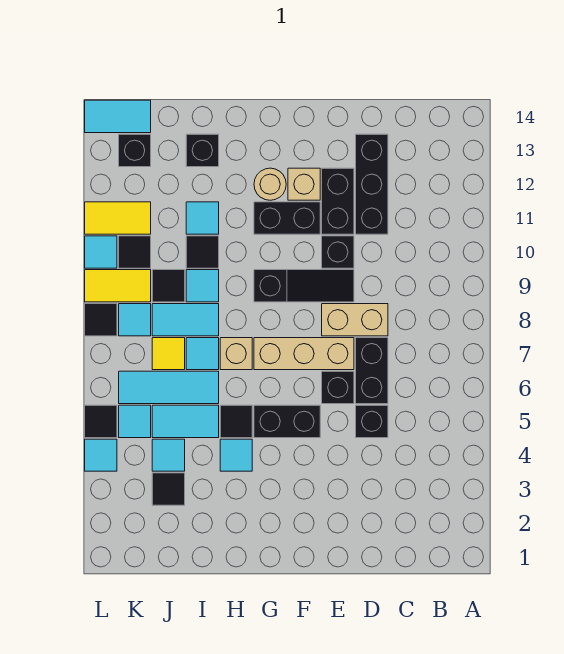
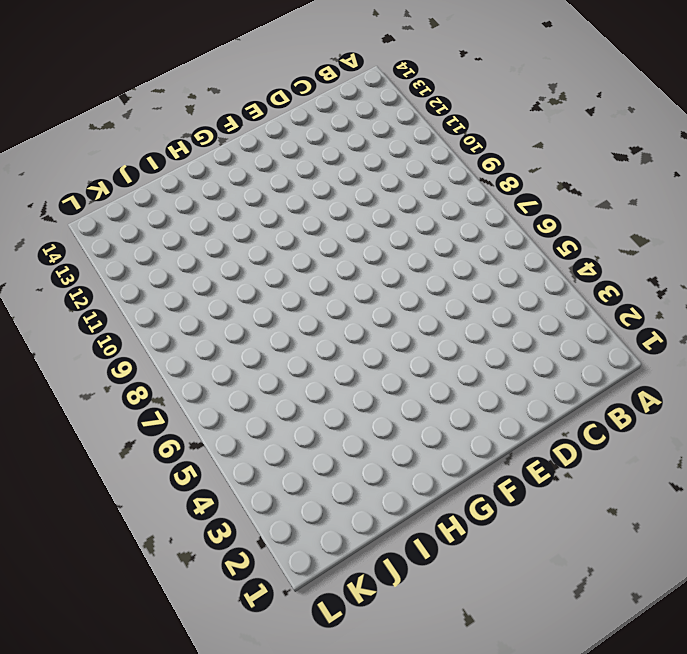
none -> black 1x1 brick [356,405,388,438]
none -> black 1x2 brick [356,338,388,404]
none -> tan 1x2 brick [322,304,388,336]
none -> black 1x3 brick [356,134,388,234]

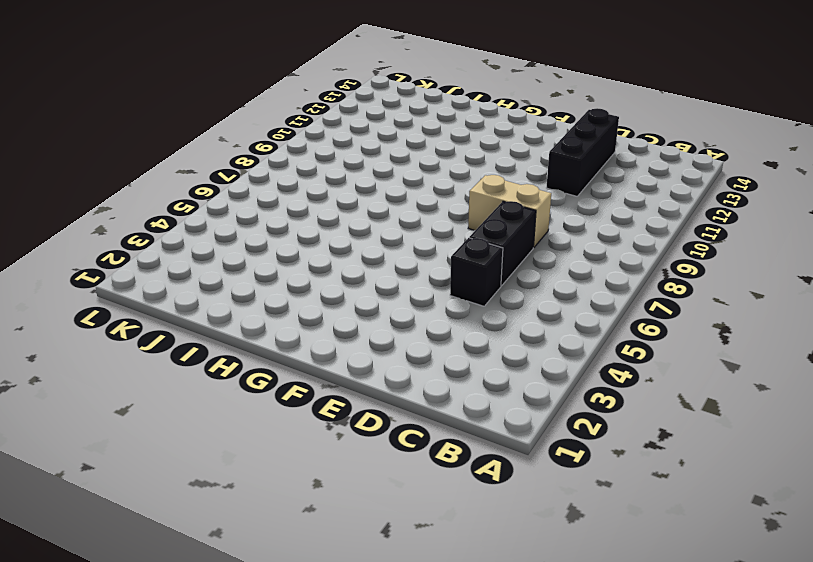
none -> black 1x1 brick [322,371,354,404]
none -> tan 1x3 brick [254,338,354,370]
none -> black 1x3 slope [254,270,354,302]
none -> black 1x1 brick [322,236,354,268]

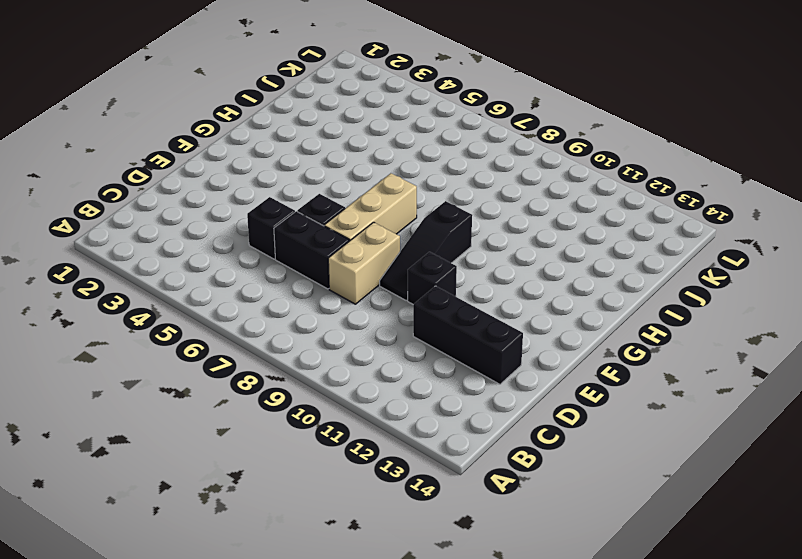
none -> black 1x2 brick [322,168,354,234]
none -> black 1x2 brick [254,405,320,438]
none -> black 1x2 brick [254,202,320,234]
none -> tan 1x1 brick [288,168,320,200]

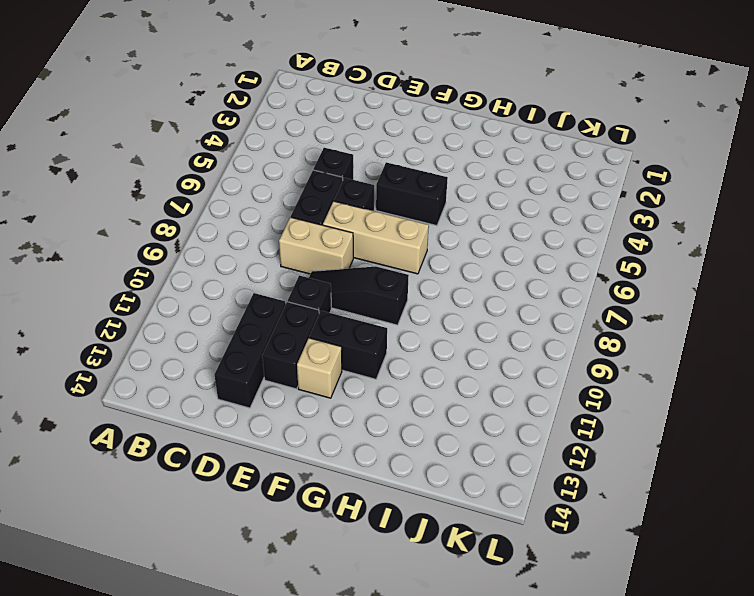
none -> tan 1x1 round brick [254,168,286,200]
none -> cyan 1x1 tile [220,439,252,471]
none -> black 1x1 tile [220,405,252,438]
none -> tan 1x1 brick [220,338,252,370]

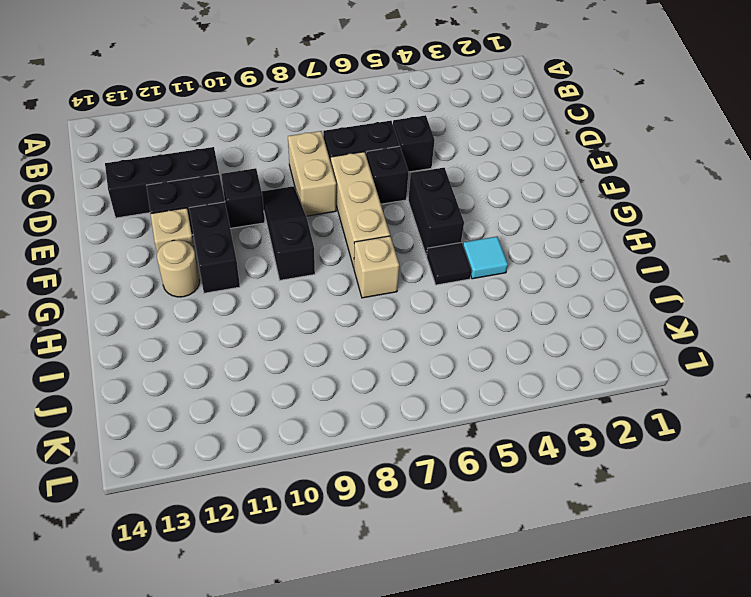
none -> cyan 1x2 tile [152,405,219,438]
none -> cyan 1x3 tile [119,371,219,404]
none -> cyan 1x1 tile [186,338,219,370]
none -> cyan 1x2 tile [152,304,219,336]

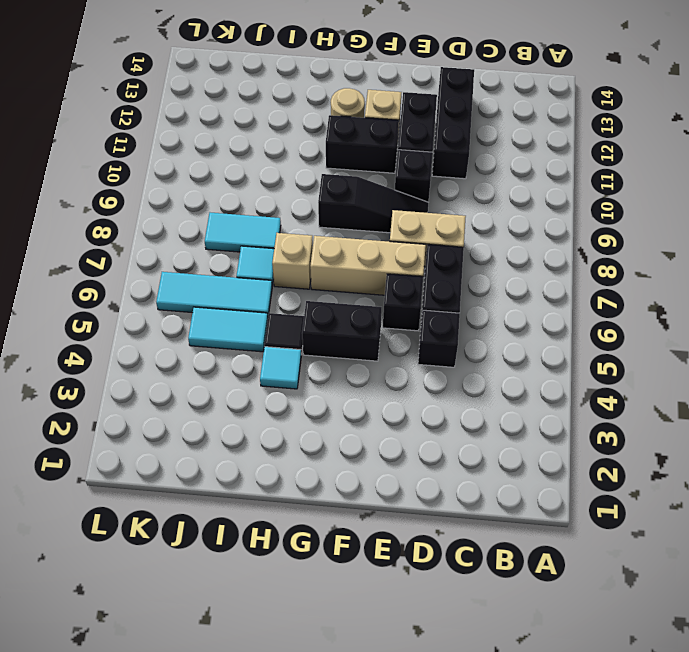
none -> cyan 1x1 tile [186,270,219,302]
none -> black 1x1 tile [186,236,219,268]
none -> cyan 1x1 tile [186,202,219,234]
none -> black 1x1 brick [186,134,219,167]

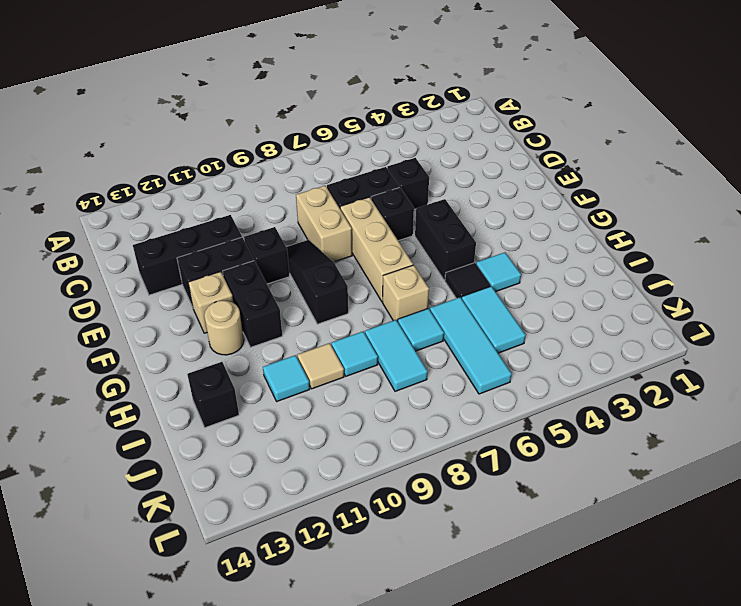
tan 1x1 tile [298,343,344,389] -> black 1x1 tile [186,236,219,268]
none -> black 1x1 tile [152,473,185,505]
none -> cyan 1x1 tile [152,439,185,471]
none -> yellow 1x1 tile [152,338,185,370]
none -> black 1x1 tile [152,270,185,302]

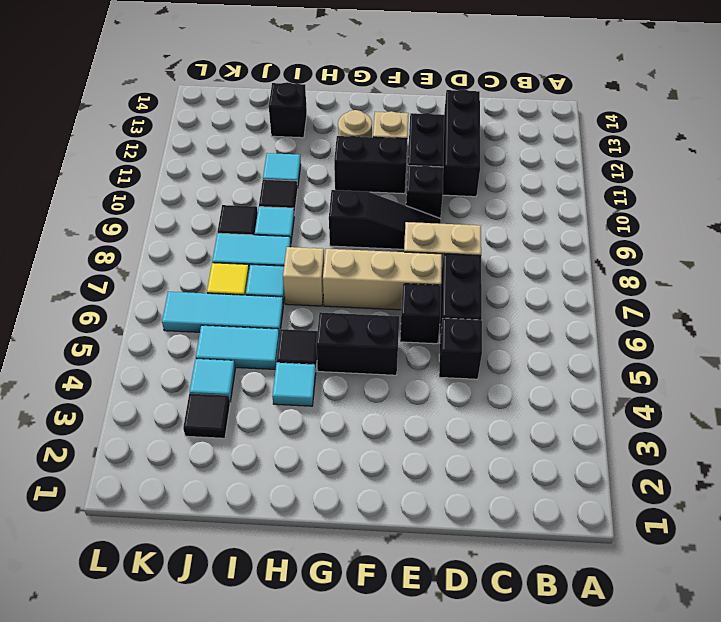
none -> cyan 1x1 tile [119,405,151,438]
none -> cyan 1x1 tile [119,304,151,336]
none -> yellow 1x2 tile [85,270,151,302]
none -> black 1x1 tile [119,236,151,268]

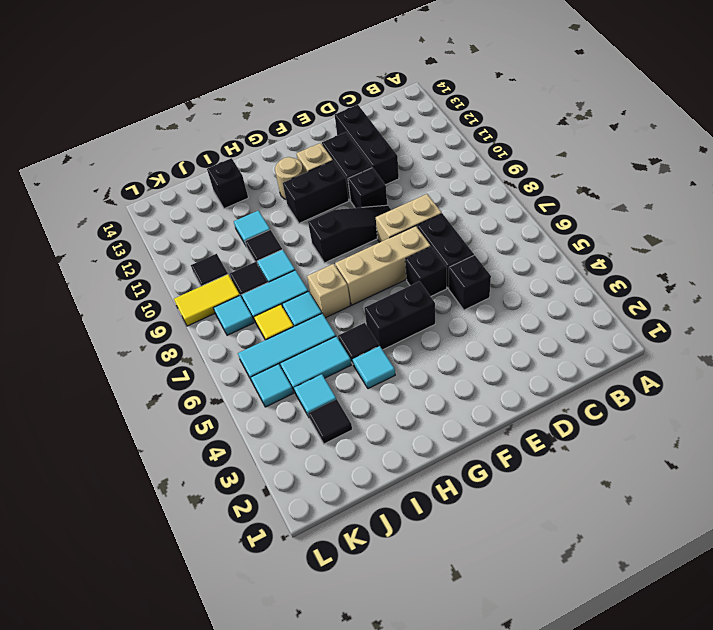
none -> yellow 1x2 tile [85,202,151,234]
none -> black 1x1 brick [119,134,151,167]
none -> cyan 1x2 tile [85,100,151,133]
none -> cyan 1x1 tile [85,439,117,471]

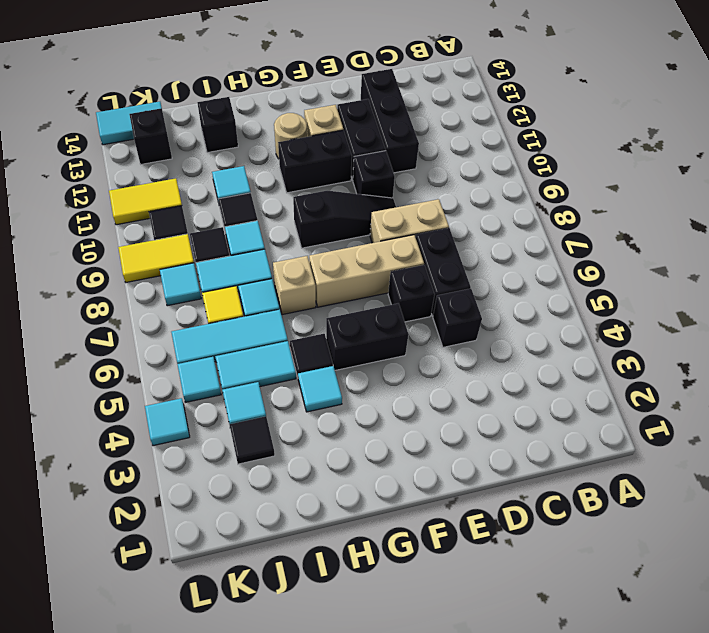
none -> black 1x1 tile [85,405,117,438]
none -> black 1x1 tile [85,304,117,336]
none -> cyan 1x1 tile [85,236,117,268]

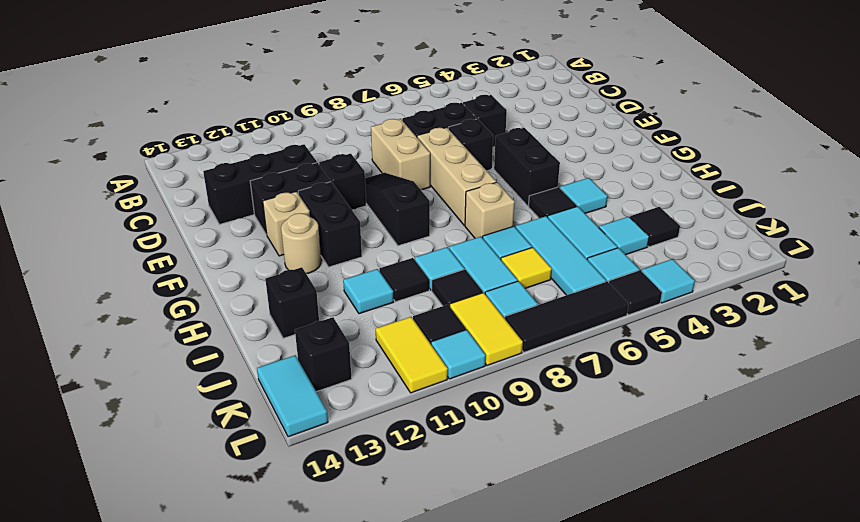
black 1x3 tile [505,281,629,352] -> black 1x1 tile [85,304,117,336]

